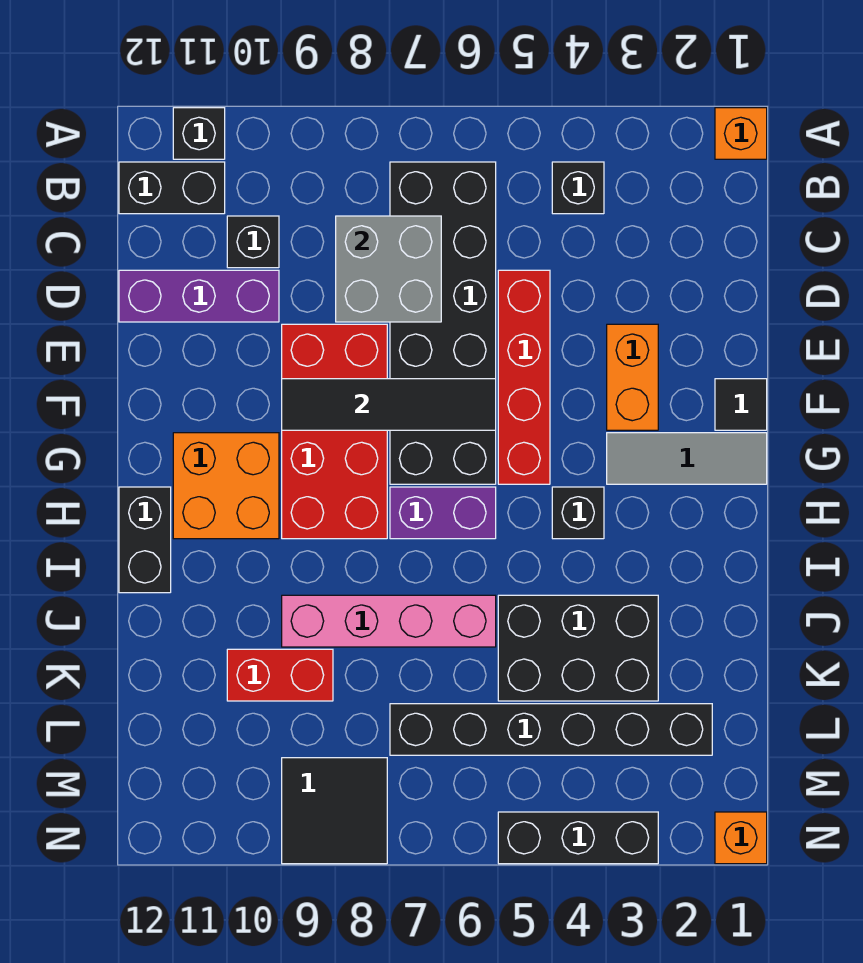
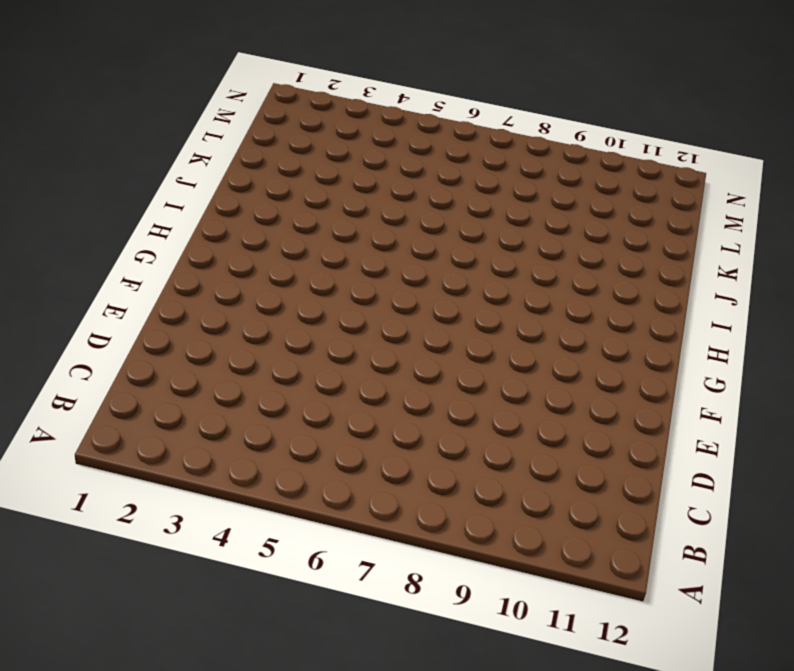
none -> orange 1x1 brick [715,108,767,159]
none -> black 1x1 brick [173,108,225,159]
none -> black 1x1 brick [552,162,604,214]

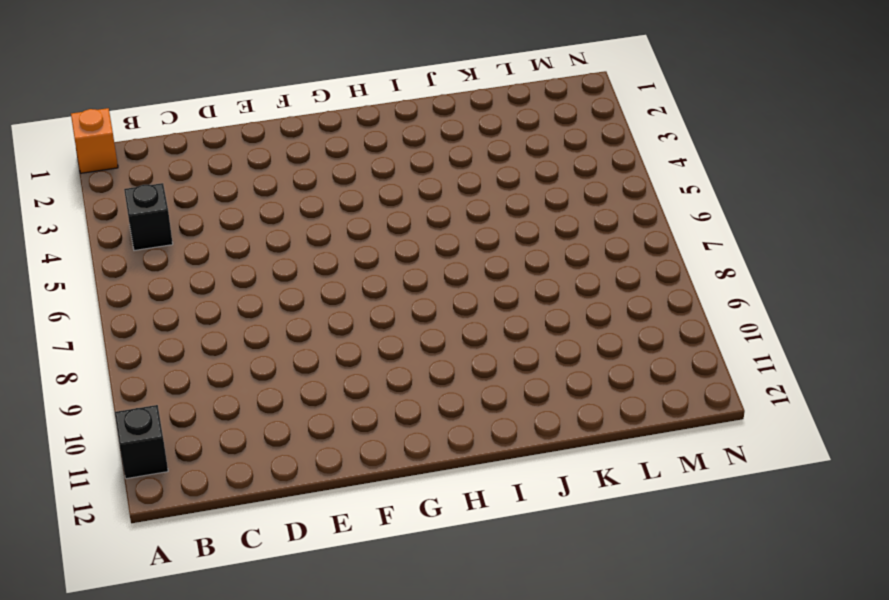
none -> black 2x6 brick [390,162,496,484]
none -> black 1x2 brick [119,162,225,214]
none -> black 1x1 brick [227,216,279,268]

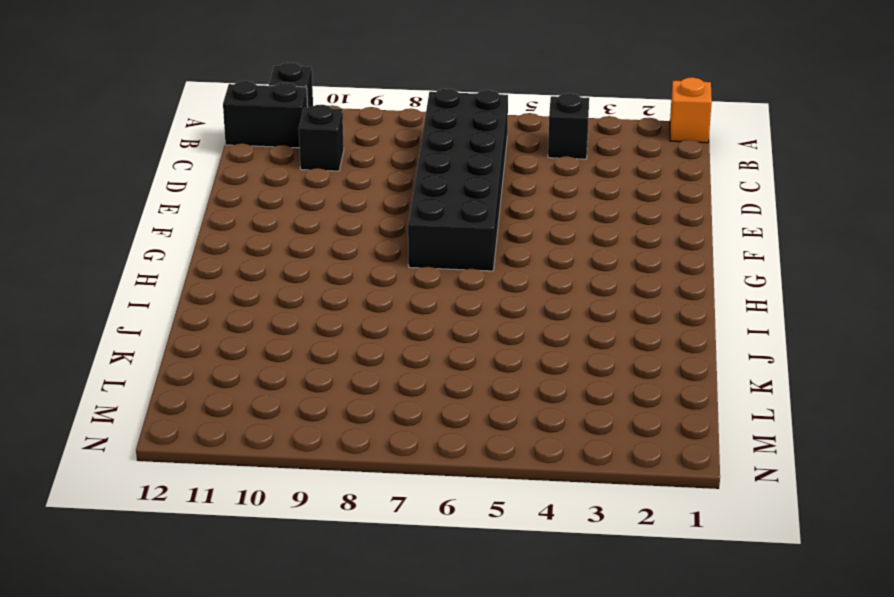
none -> red 1x4 brick [498,270,550,484]
none -> purple 1x3 brick [119,270,279,322]
none -> orange 1x2 brick [607,324,658,430]

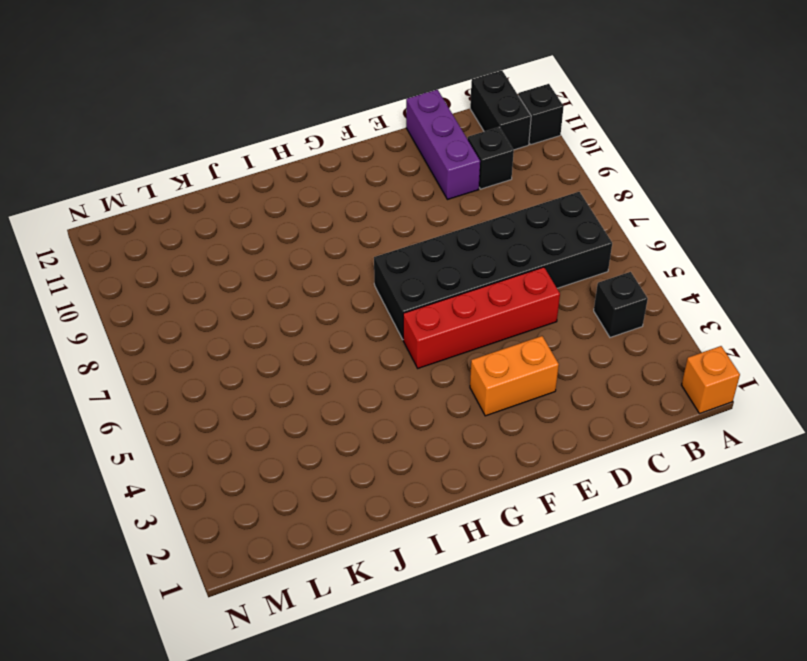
none -> red 2x4 brick [282,324,387,539]
none -> black 1x1 tile [715,379,767,430]
none -> grey 1x3 tile [607,433,767,484]

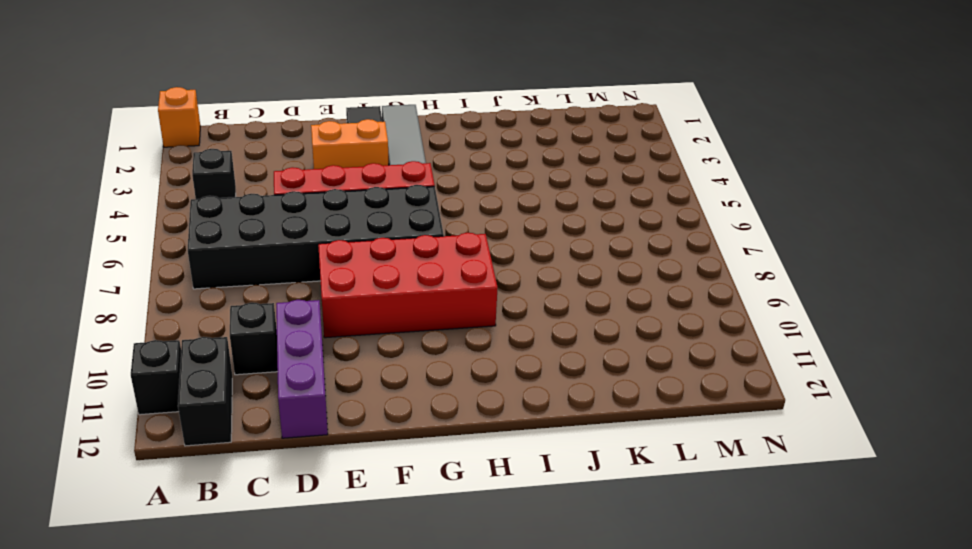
none -> orange 2x2 brick [173,433,279,539]
none -> black 1x1 brick [552,487,604,539]
none -> purple 1x2 brick [390,487,496,539]

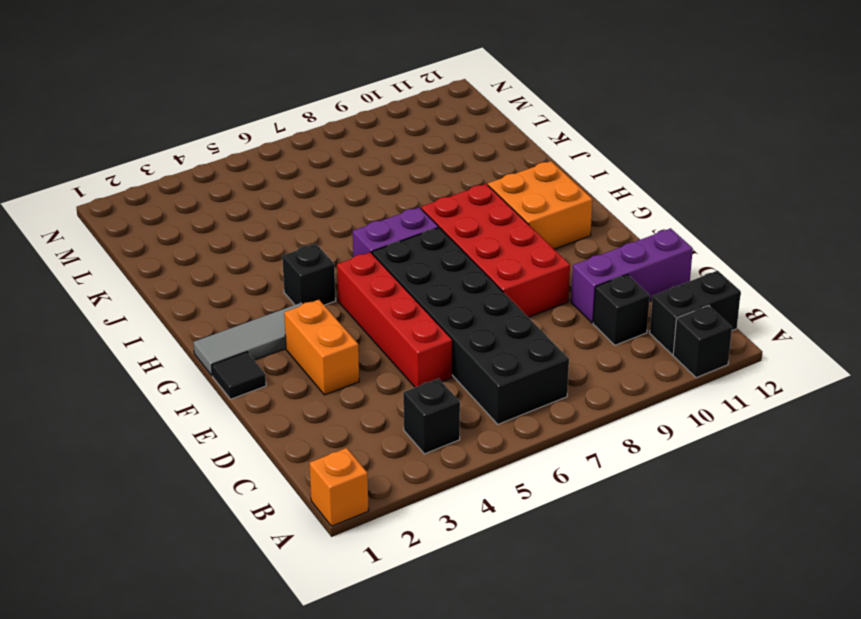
none -> black 1x2 brick [119,487,171,593]
none -> black 2x3 brick [498,595,658,701]
none -> pink 1x4 brick [282,595,496,647]

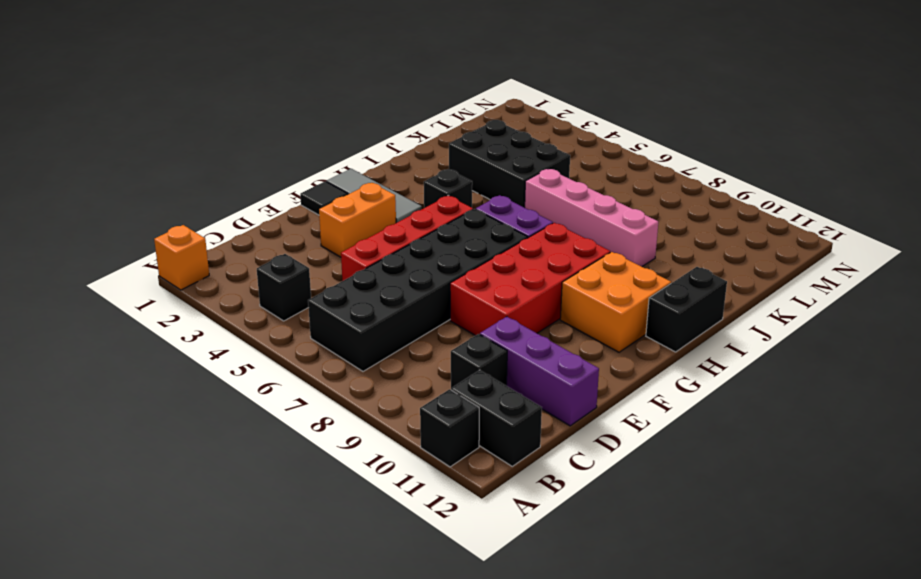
none -> red 1x2 brick [227,649,333,701]
none -> black 1x6 brick [390,704,712,755]
none -> black 2x2 tile [282,758,387,864]

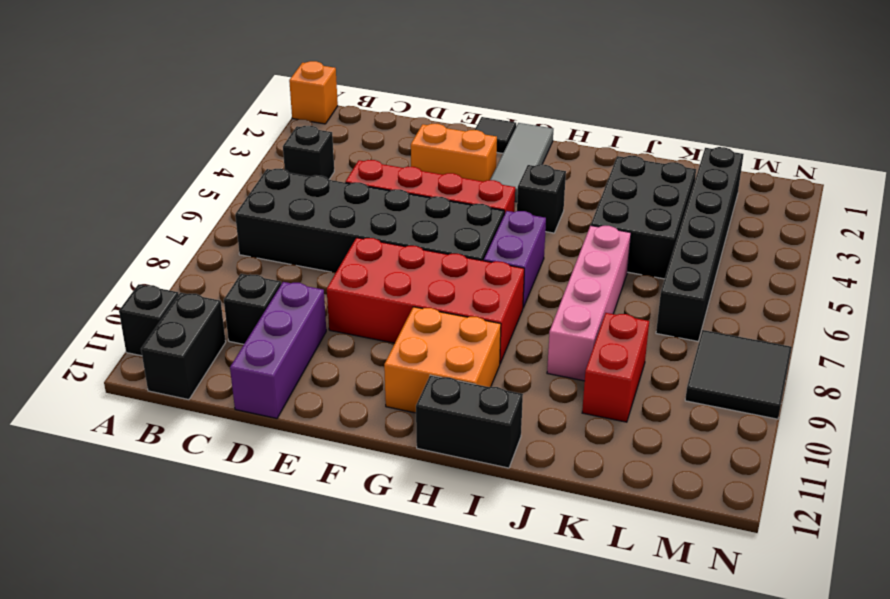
none -> orange 1x1 brick [715,812,767,864]
none -> black 1x3 brick [498,812,658,864]
none -> grey 2x2 brick [336,216,441,322]

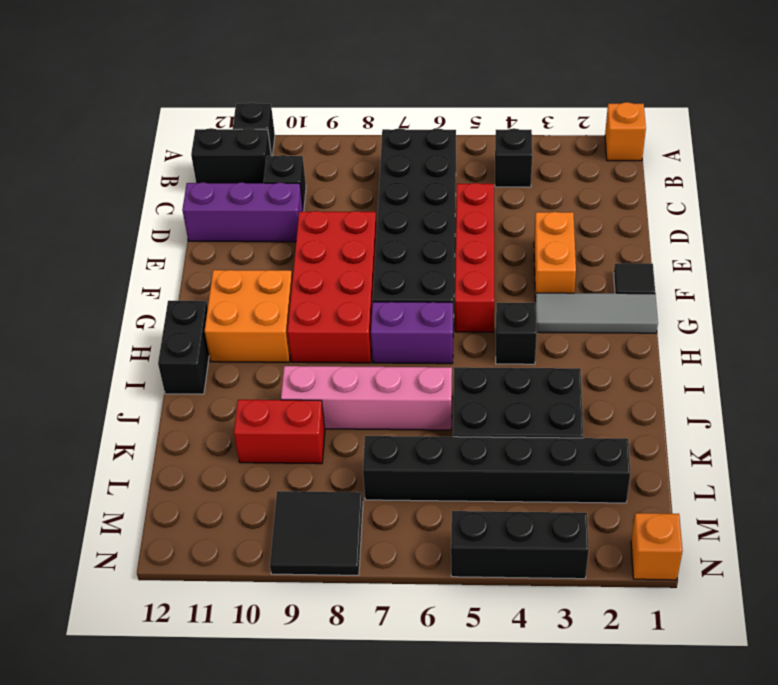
none -> grey 2x2 brick [336,216,441,322]
none -> black 1x4 tile [282,379,496,430]

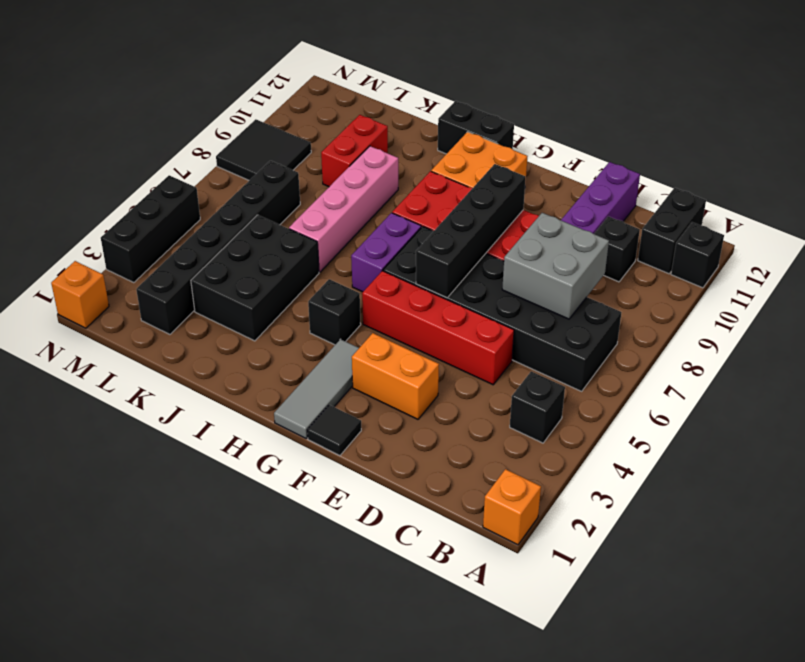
black 1x4 brick [416,164,526,298] -> black 1x4 tile [282,379,496,430]

